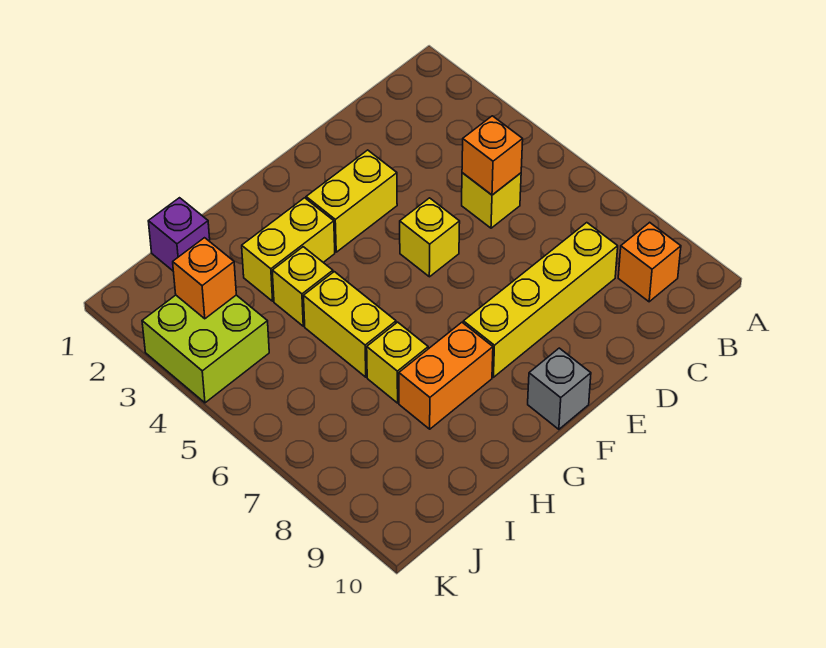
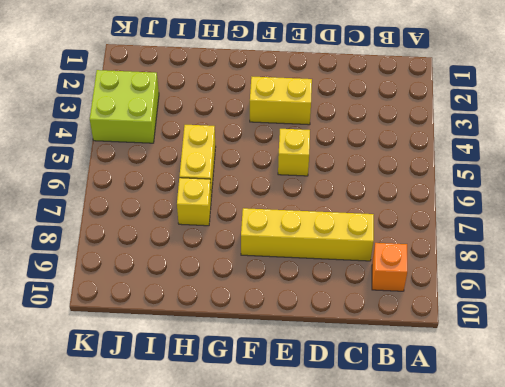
none -> yellow 1x1 brick [462,173,521,228]
none -> grey 1x1 brick [528,348,591,429]
none -> yellow 1x2 brick [242,198,335,301]

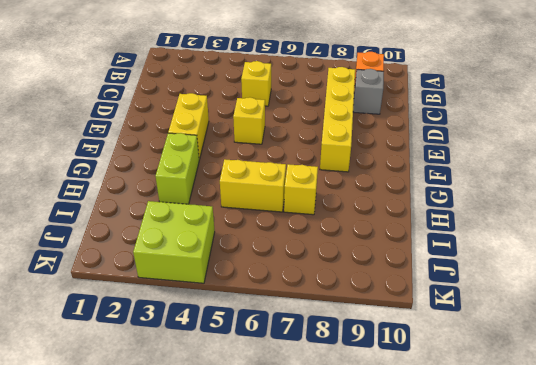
grey 1x1 brick [353,69,384,114] -> grey 1x1 brick moved to [528,348,591,429]
lime 1x2 brick [156,133,199,204] -> yellow 1x2 brick [242,198,335,301]
none -> orange 1x2 brick [399,322,493,429]
none -> yellow 1x1 brick [272,247,333,326]
none -> purple 1x1 brick [148,198,210,271]

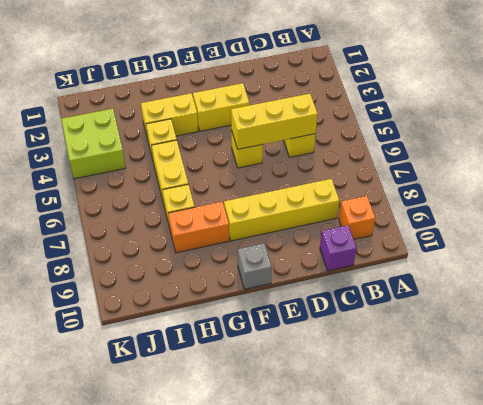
yellow 1x3 brick [231,94,318,149] -> orange 1x1 brick [462,116,523,195]
purple 1x1 brick [320,225,357,271] -> purple 1x1 brick moved to [148,198,210,271]
none -> orange 1x1 brick [173,238,236,319]

